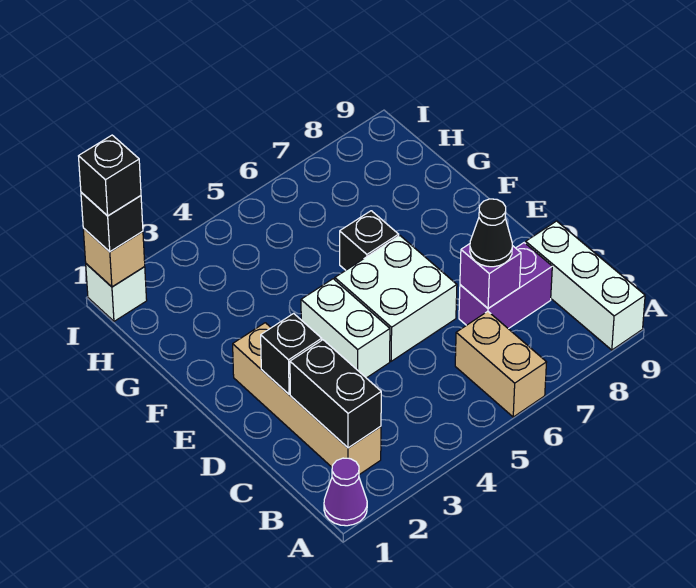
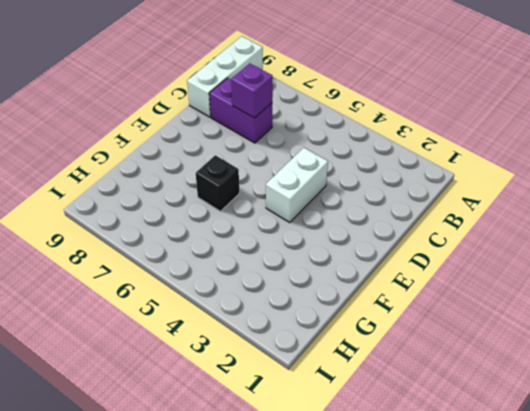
none -> purple 1x1 cone [324,458,367,526]
none -> tan 1x2 brick [455,311,547,417]
none -> tan 1x4 brick [233,323,381,475]

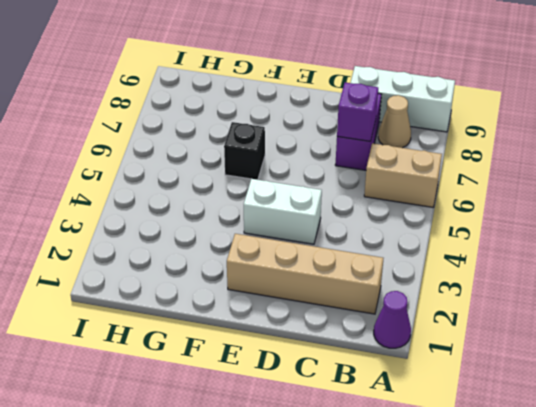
tan 1x1 cone [378,95,411,148] -> none
none -> white 2x2 brick [335,236,457,361]
none -> white 1x1 brick [86,264,147,321]
none -> black 1x2 brick [290,340,381,448]

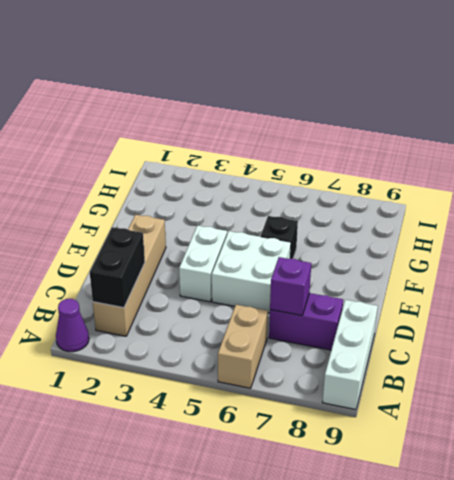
none -> white 1x1 brick [86,264,147,321]
none -> black 1x1 brick [261,313,322,394]
none -> tan 1x1 brick [83,228,145,287]

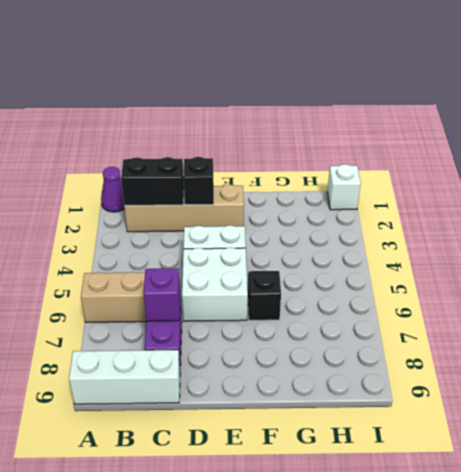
none -> tan 1x1 brick [83,228,145,287]
none -> black 1x1 cone [470,199,512,267]
none -> black 1x1 brick [81,192,143,252]

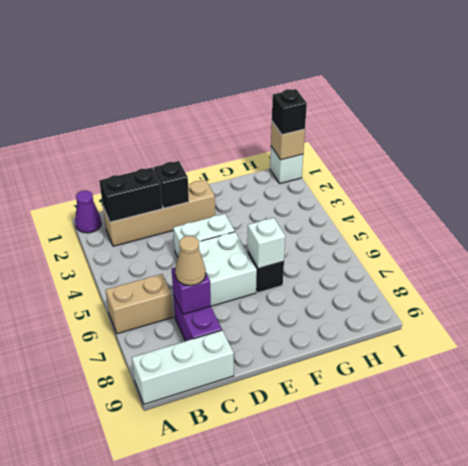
tan 1x1 cone [175,236,206,286] -> black 1x1 cone [470,199,512,267]
white 1x1 brick [247,218,285,269] -> none
none -> black 1x1 brick [79,135,141,216]

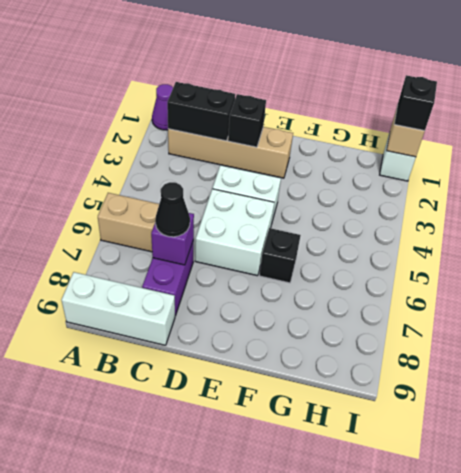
none -> black 1x1 brick [79,135,141,216]

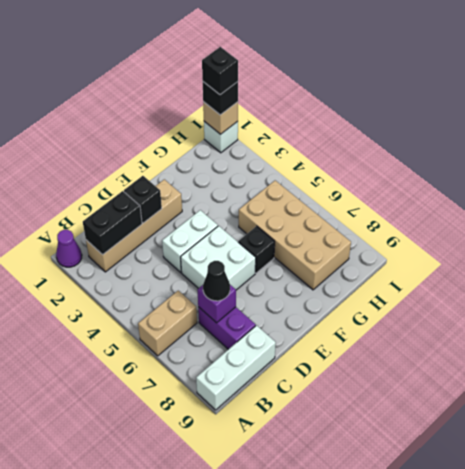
tan 2x4 brick [239,181,351,290] -> none

